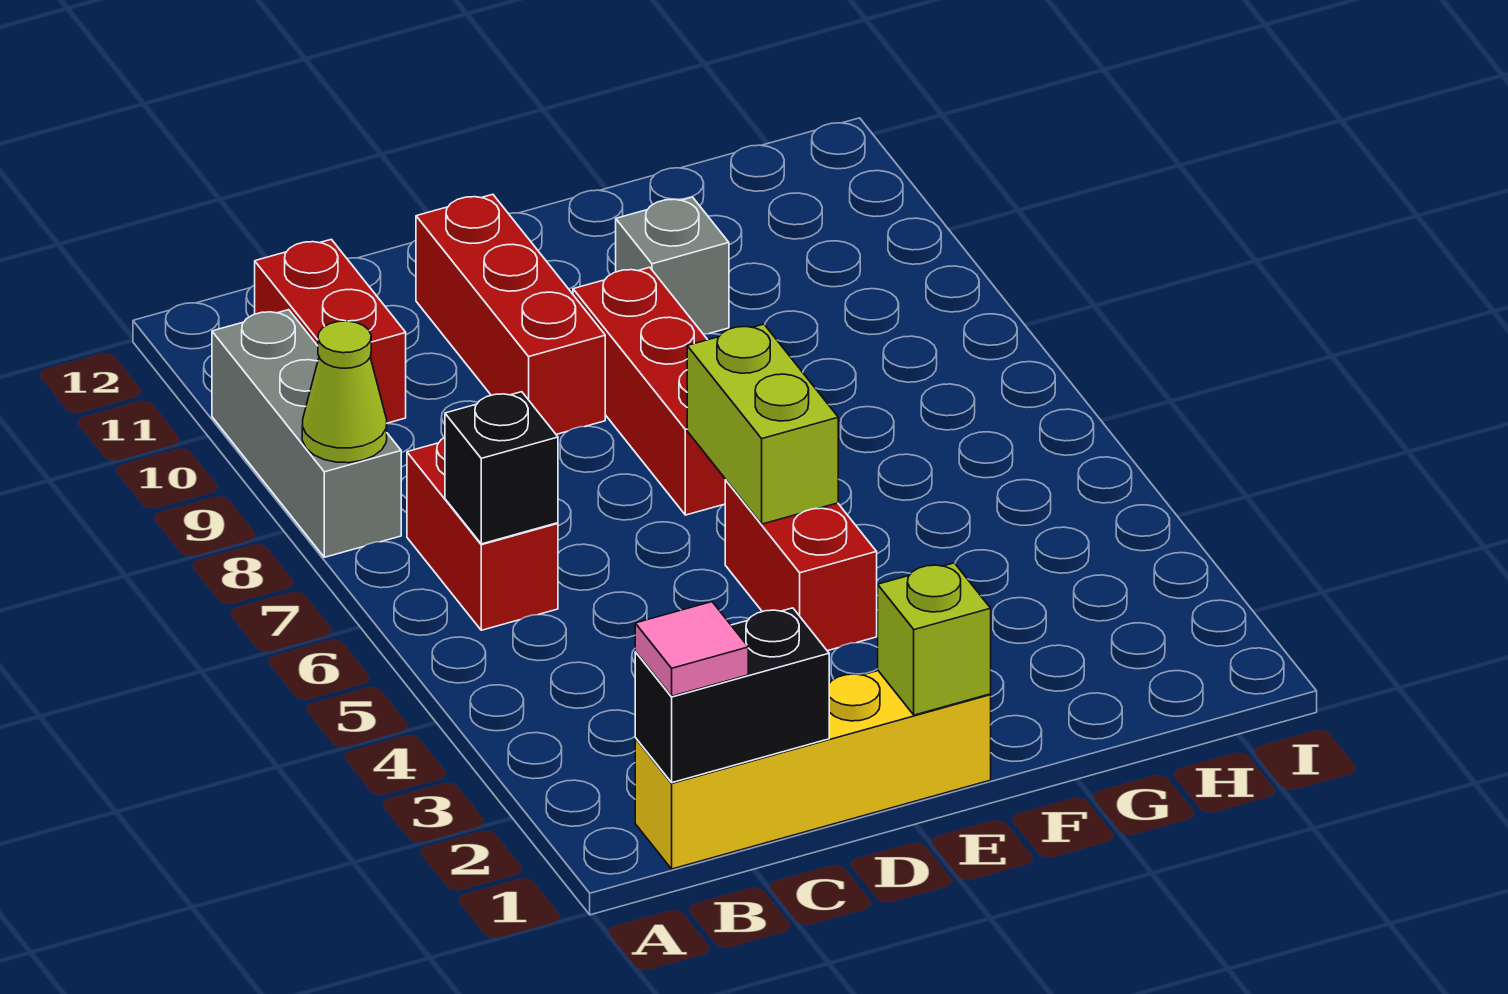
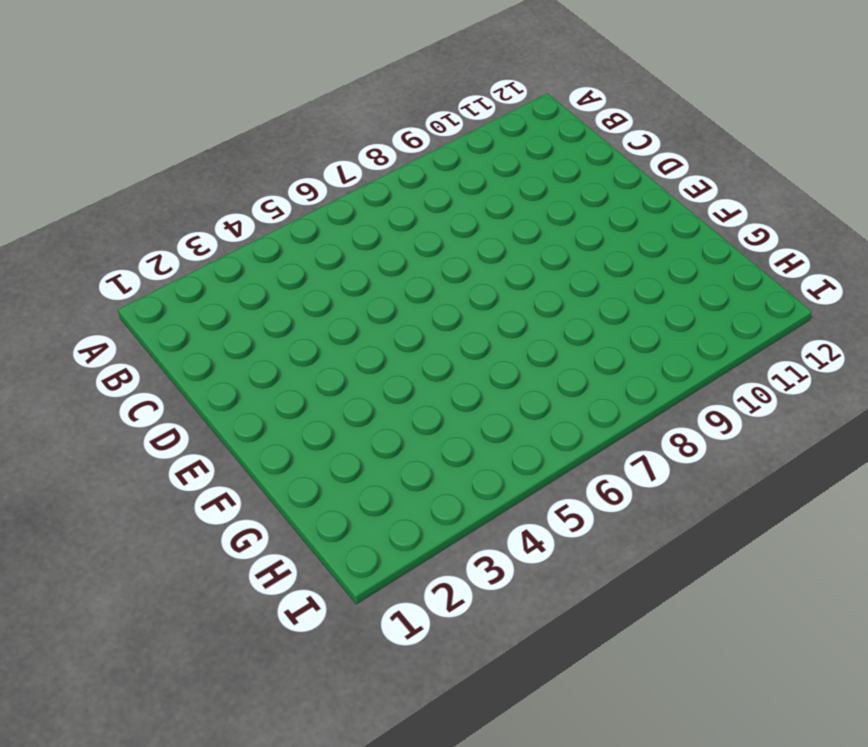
none -> grey 1x3 brick [212,310,401,557]
none -> yellow 1x4 brick [635,671,991,869]
none -> red 1x2 brick [407,438,558,630]

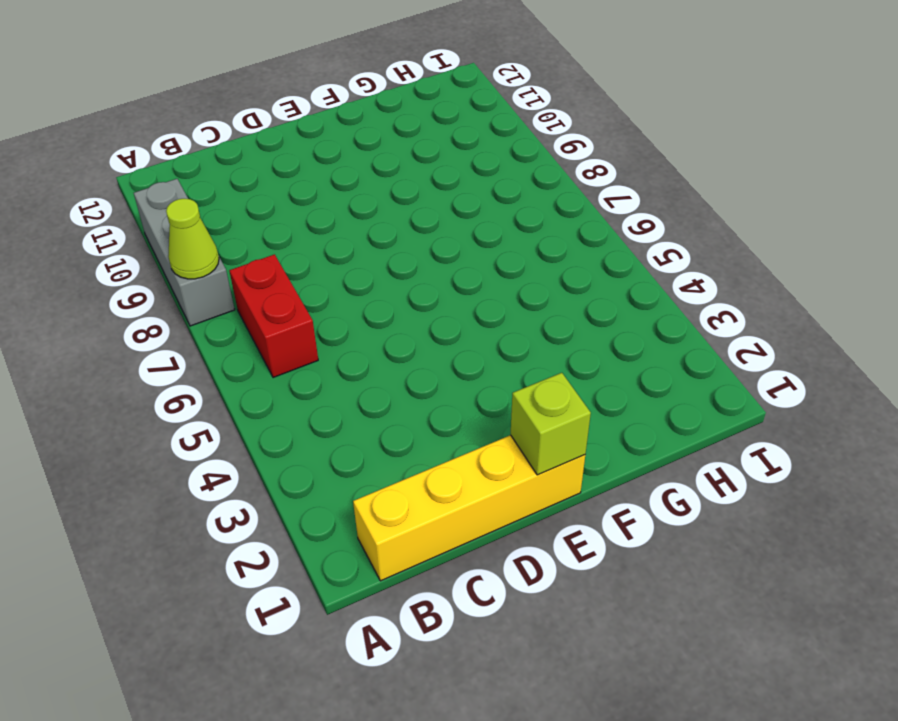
none -> red 1x2 brick [255,239,406,423]
none -> red 1x3 brick [416,194,605,434]
none -> red 1x2 brick [725,480,877,651]

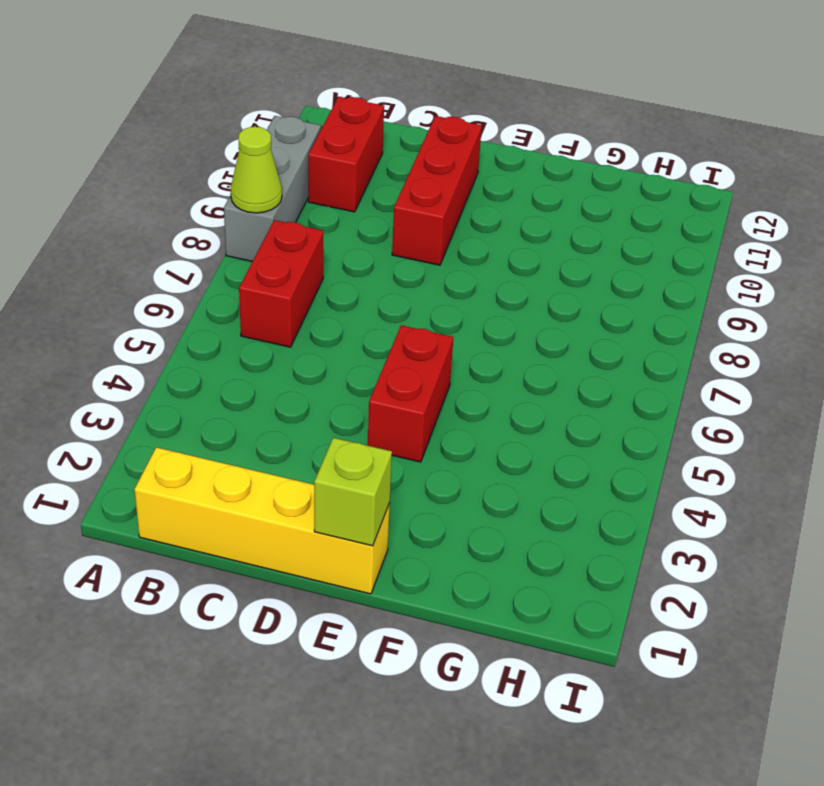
none -> red 1x3 brick [573,267,726,515]
none -> grey 1x1 brick [616,197,729,334]
none -> black 1x2 brick [635,608,829,783]

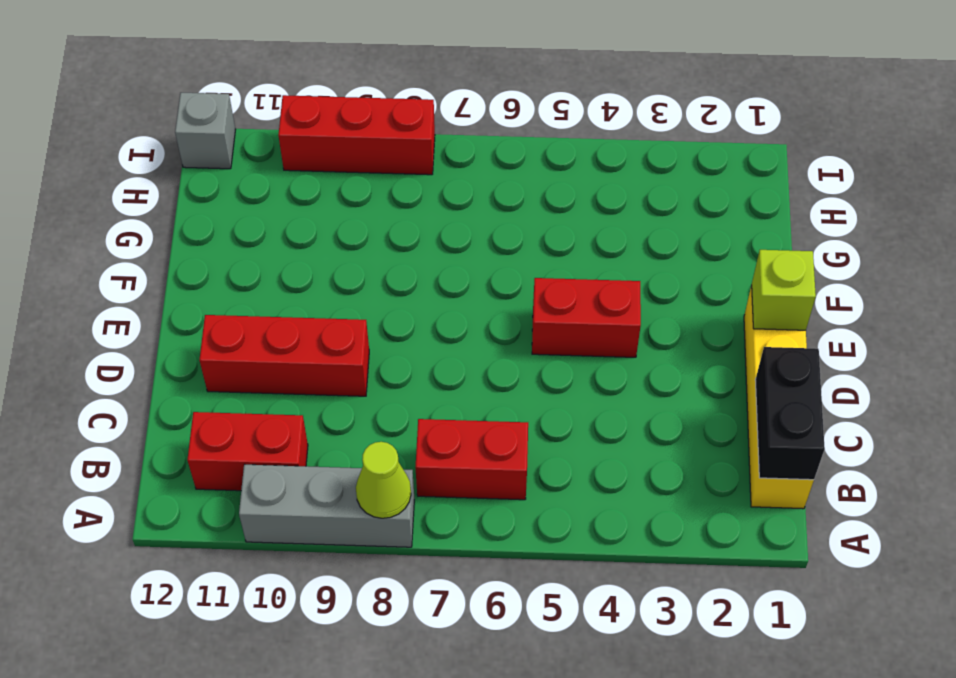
red 1x3 brick [278,95,435,175] -> red 1x3 brick moved to [573,267,726,515]
grey 1x1 brick [175,93,236,169] -> grey 1x1 brick moved to [616,197,729,334]
none -> black 1x1 brick [445,392,558,544]
none -> lime 1x2 brick [687,324,838,524]
none -> pink 1x1 tile [635,602,748,696]

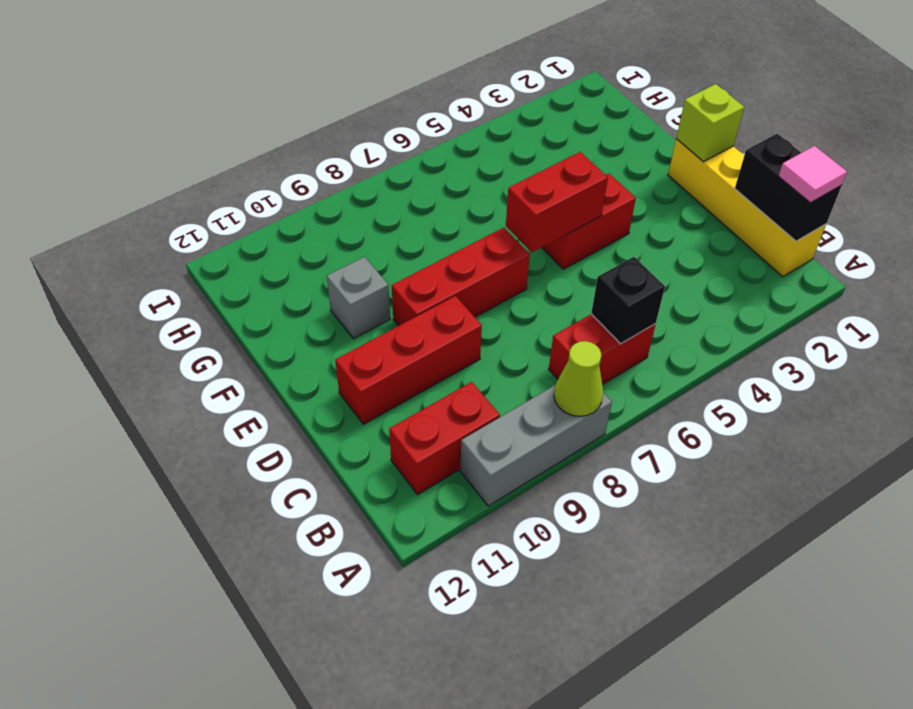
red 1x2 brick [506,152,608,252] -> lime 1x2 brick [687,324,838,524]

